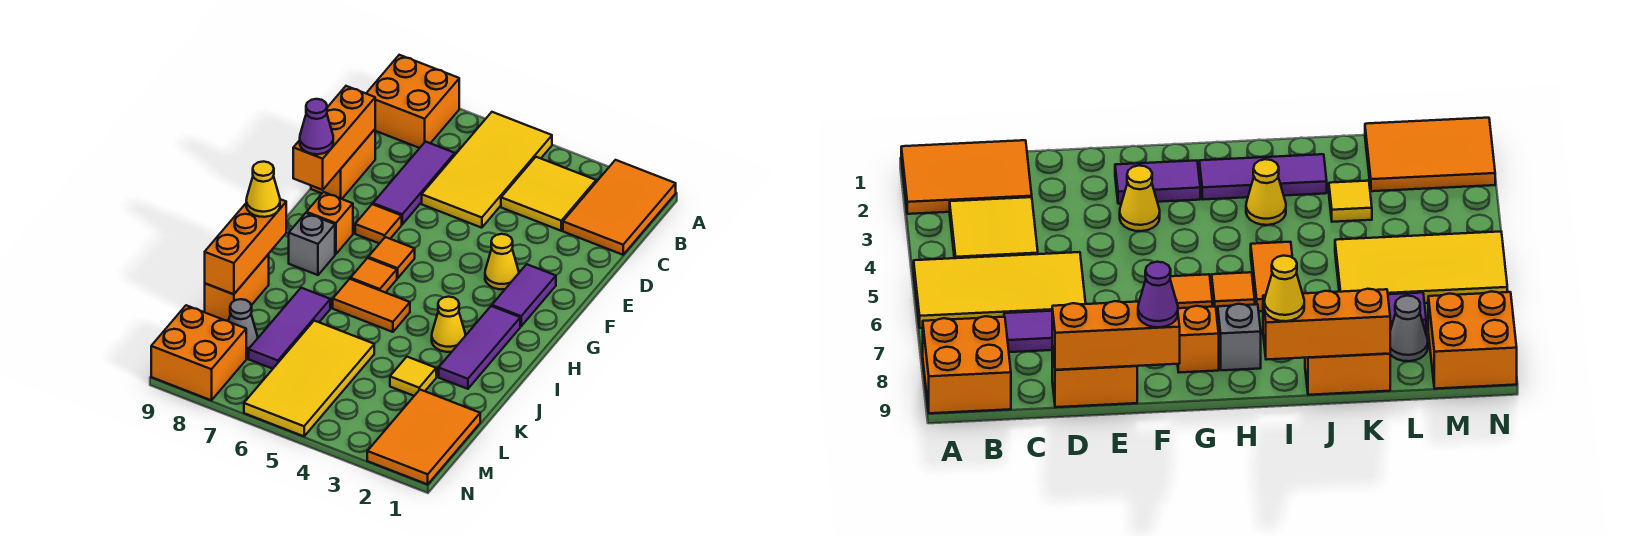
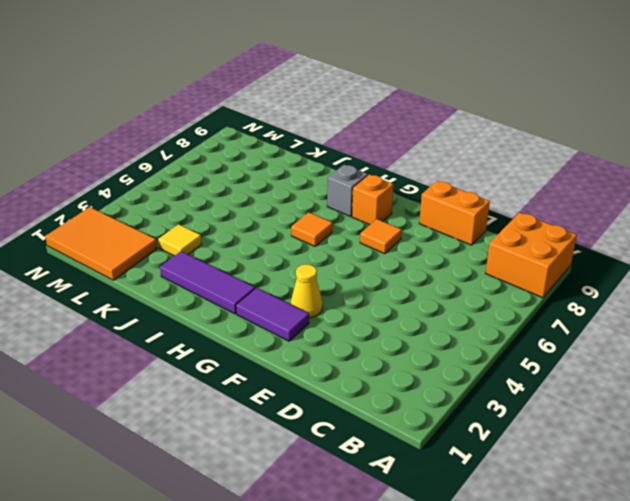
none -> orange 2x3 tile [563,160,676,255]
none -> yellow 2x4 tile [422,112,552,228]
none -> yellow 2x2 tile [501,157,596,231]

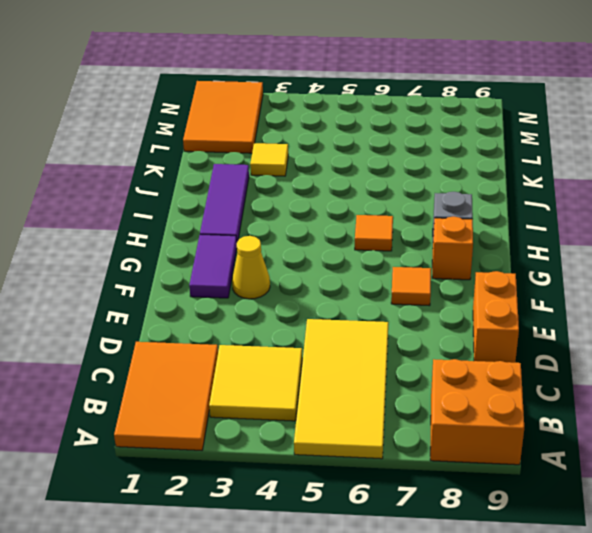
none -> purple 1x3 tile [373,142,455,224]
none -> orange 1x1 tile [368,237,415,278]
none -> yellow 1x1 cone [432,297,465,352]

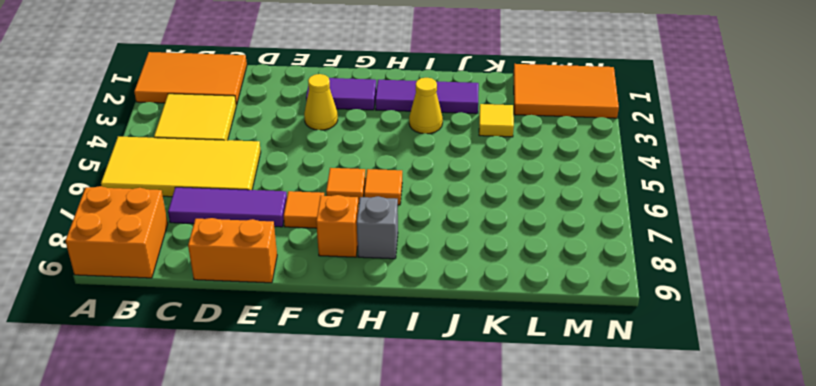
none -> orange 1x2 tile [333,279,410,332]
none -> purple 1x3 tile [249,288,330,369]
none -> orange 1x2 brick [205,254,269,321]

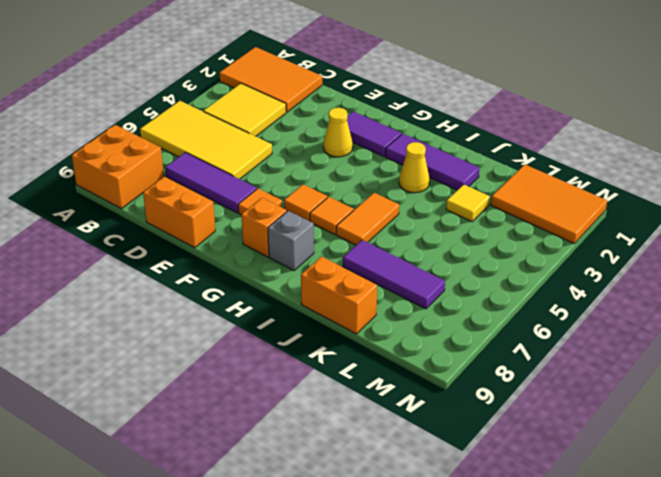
none -> yellow 2x4 tile [244,321,374,436]
none -> grey 1x1 cone [229,299,258,354]
none -> orange 2x2 brick [151,305,246,400]

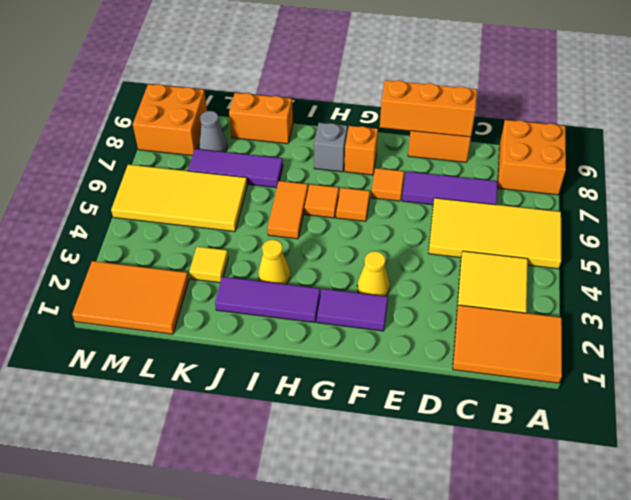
none -> orange 1x3 brick [205,199,286,294]
none -> purple 1x1 cone [300,99,333,154]
none -> yellow 1x1 cone [246,162,280,217]

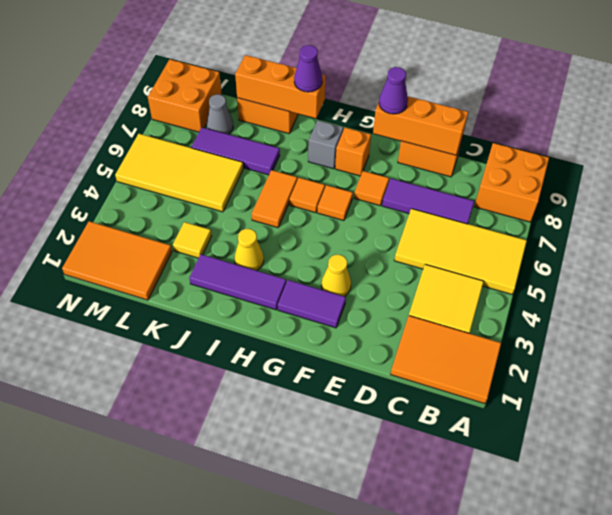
purple 1x1 cone [294,45,322,92] -> yellow 1x1 cone [246,162,280,217]

